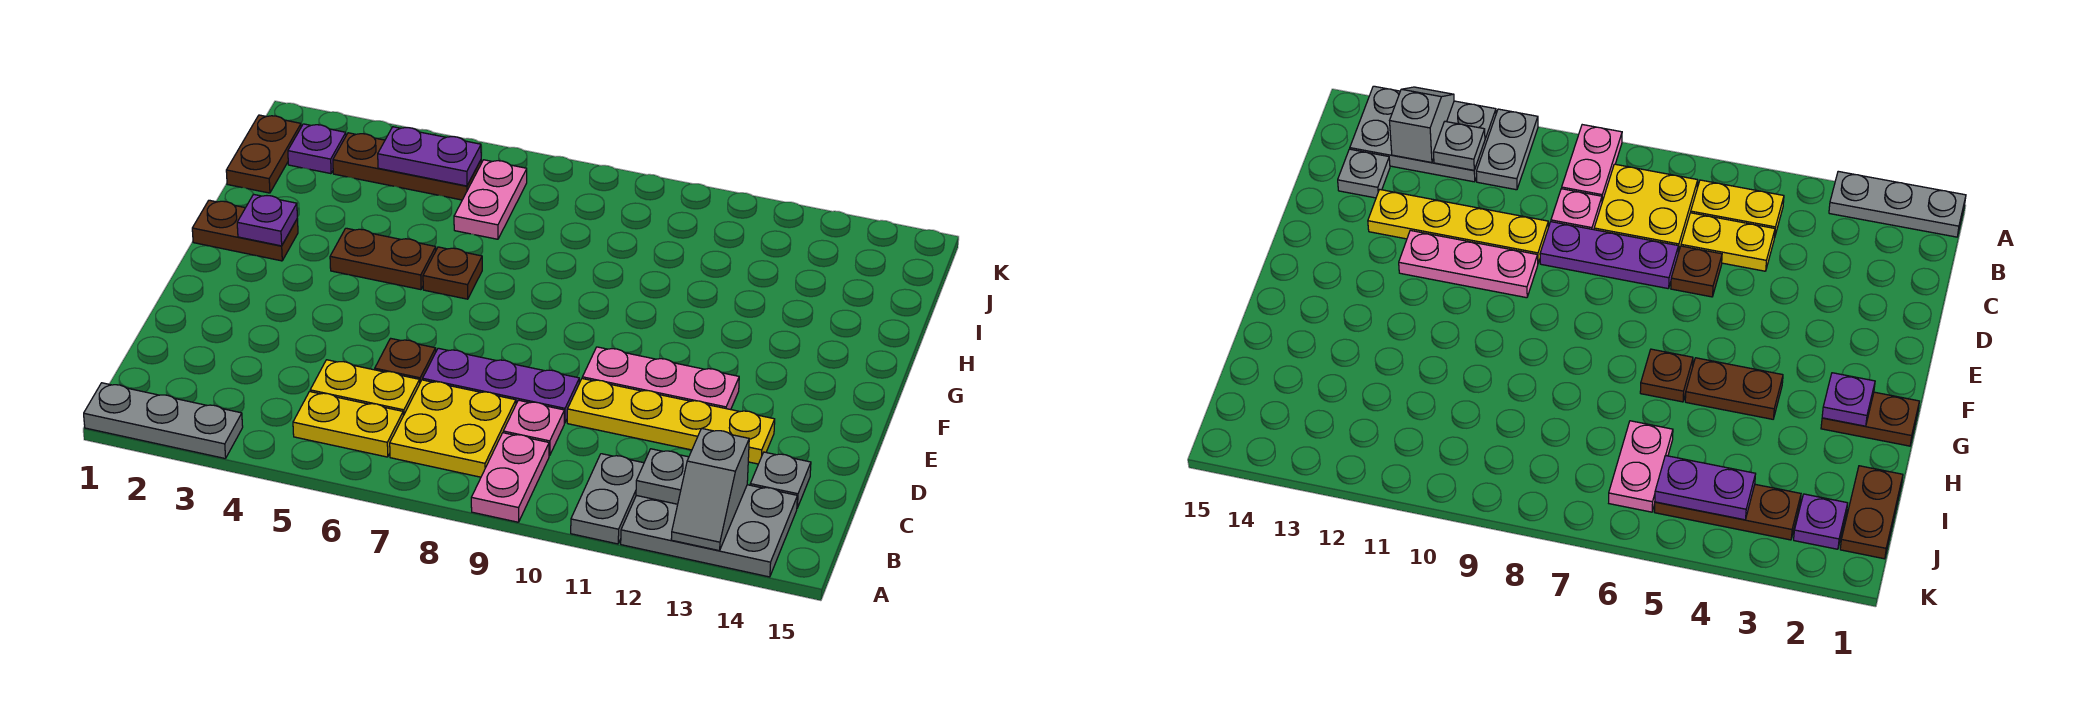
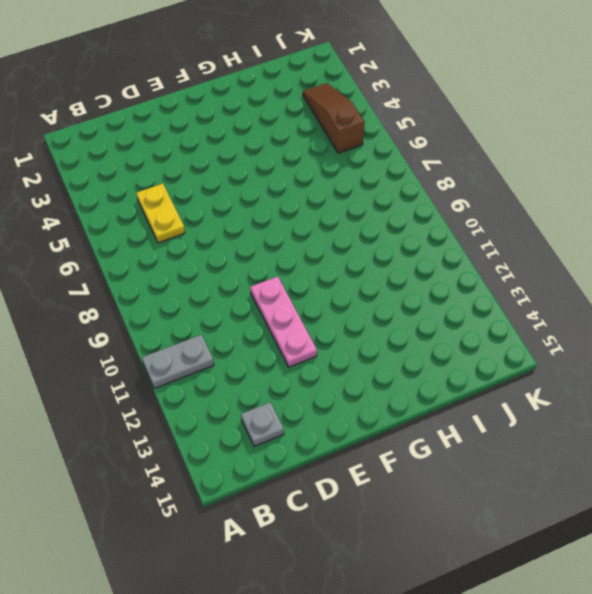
brown 1x3 slope [303,83,365,153] -> brown 1x3 plate [333,133,481,200]
none -> grey 1x3 plate [84,383,243,459]
none -> pink 1x2 plate [471,433,549,522]
none -> grey 2x3 plate [621,485,797,577]

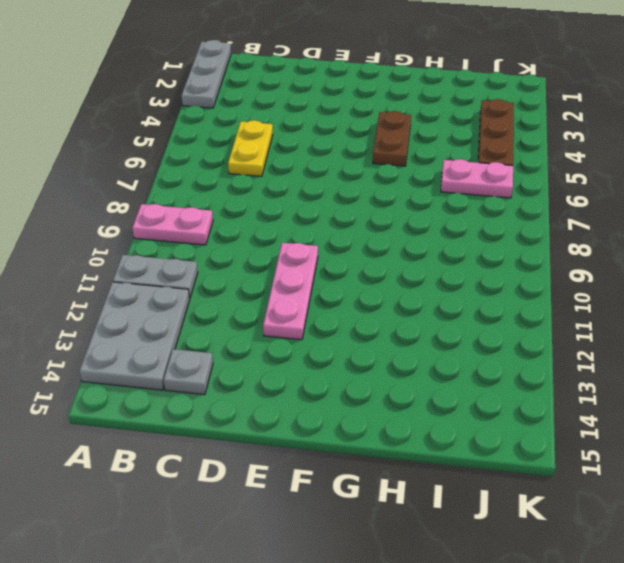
none -> yellow 1x2 plate [293,392,403,457]
none -> yellow 2x2 plate [390,380,516,477]
none -> pink 1x1 plate [503,400,564,456]

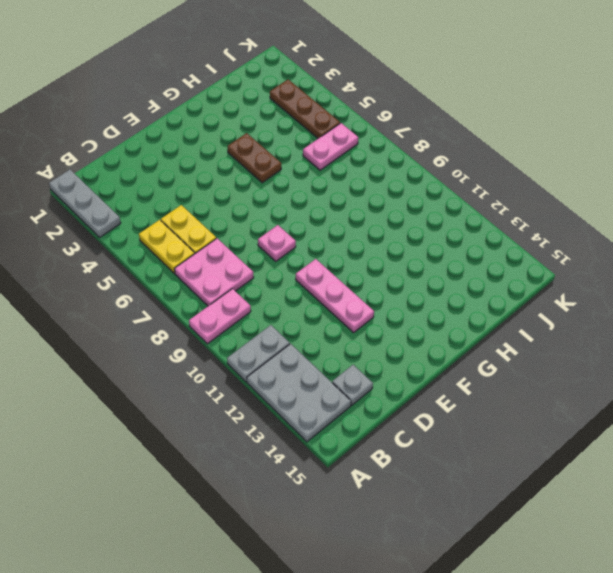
pink 2x2 plate [175,238,254,306] -> yellow 2x2 plate [390,380,516,477]
pink 1x1 plate [258,225,296,261] -> pink 1x1 plate moved to [503,400,564,456]
none -> brown 1x1 plate [375,338,436,382]
none -> purple 1x3 plate [423,348,579,423]
none -> yellow 1x4 plate [567,379,775,464]

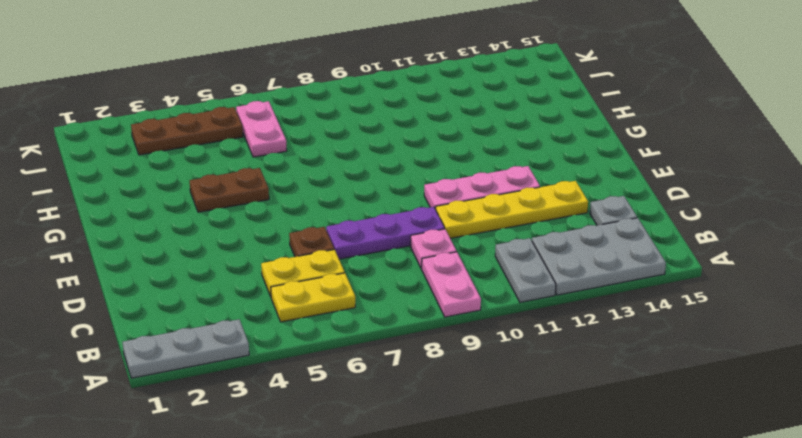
none -> yellow 2x2 plate [390,380,516,477]
none -> brown 1x2 plate [192,200,298,261]
none -> brown 1x1 plate [423,247,482,299]

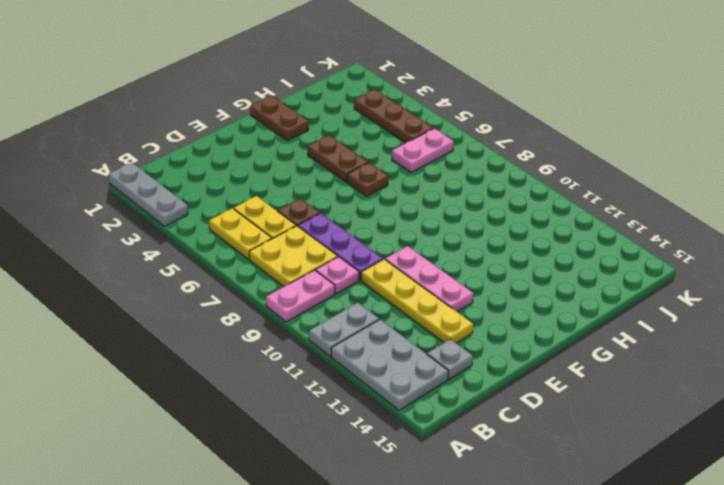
none -> brown 1x2 plate [226,115,301,193]
none -> purple 1x1 plate [288,124,346,174]
none -> grey 1x2 slope [671,428,749,551]

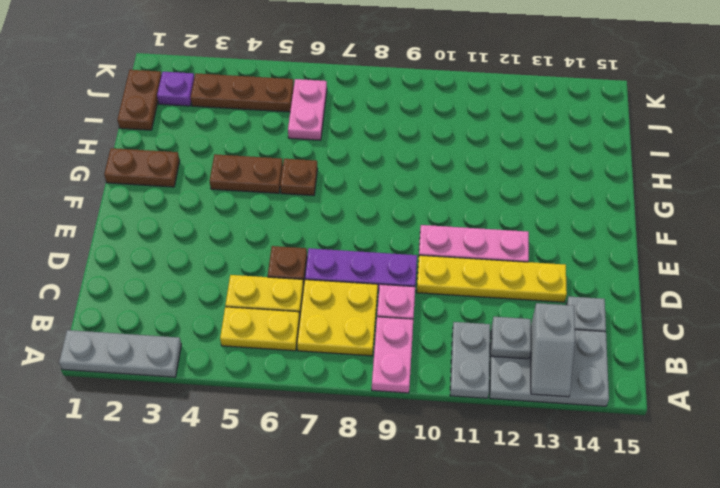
none -> purple 1x1 plate [237,194,297,246]
none -> purple 1x2 plate [378,127,481,186]

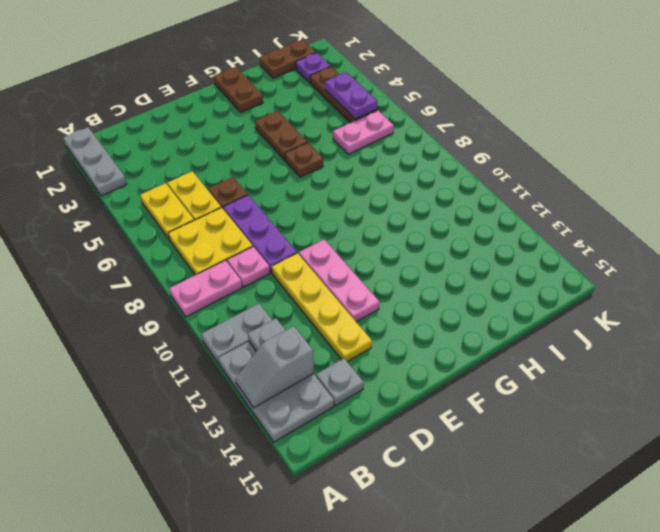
none -> purple 1x1 plate [237,194,297,246]

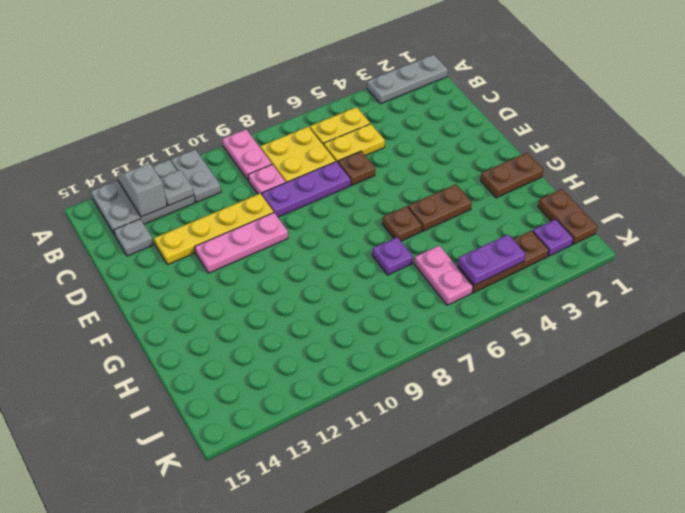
purple 1x1 plate [372,237,413,275] -> purple 1x1 plate moved to [237,194,297,246]

